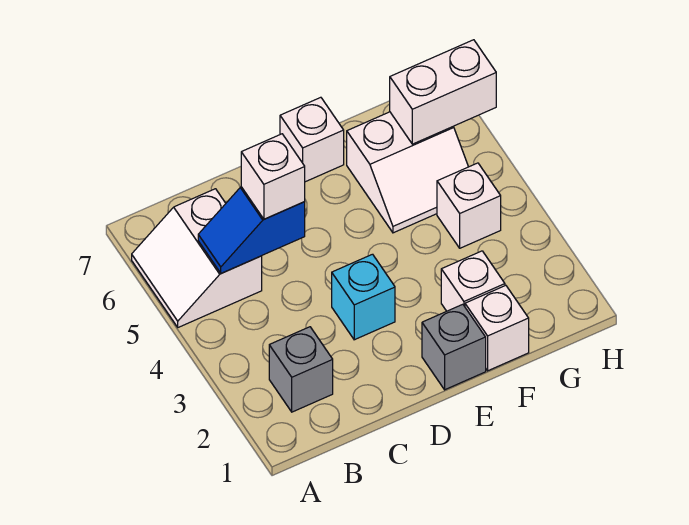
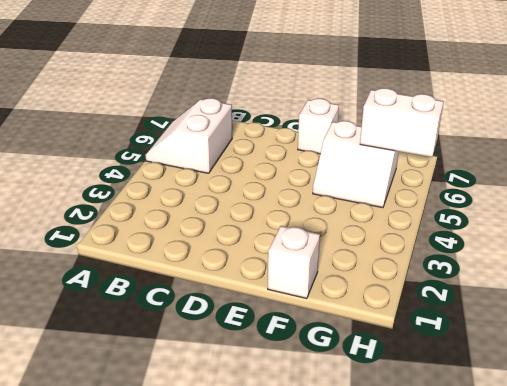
none -> grey 1x1 brick [269,327,333,412]
none -> cyan 1x1 brick [332,254,395,340]
none -> grey 1x1 brick [422,304,486,390]

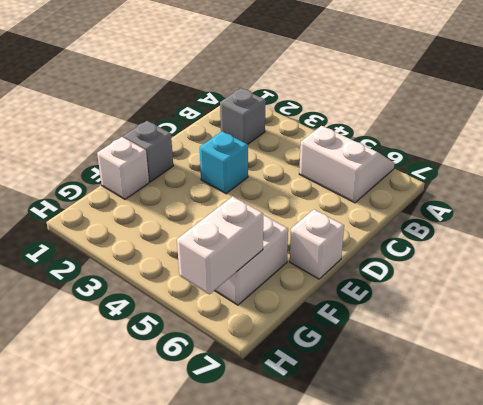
none -> white 1x1 brick [441,251,505,311]
none -> white 1x1 brick [437,163,501,248]
none -> blue 1x2 slope [198,187,305,273]

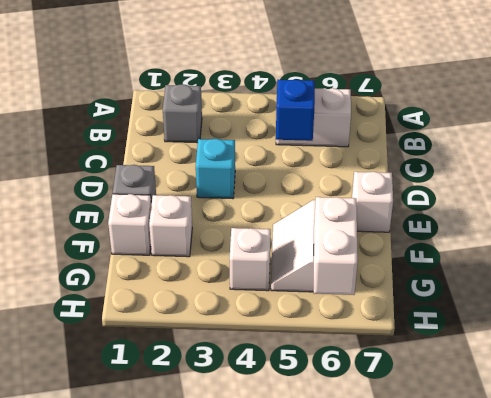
none -> white 1x1 brick [241,134,305,219]

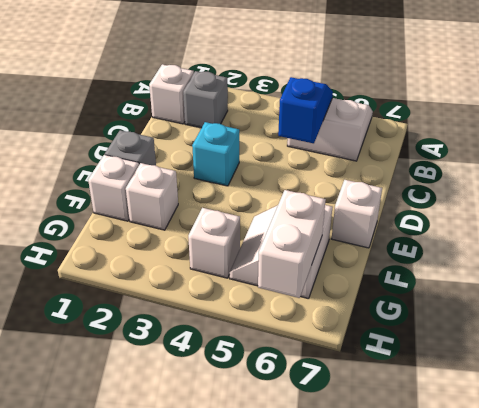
white 1x1 brick [149,64,194,124] -> white 1x1 brick moved to [241,134,305,219]

